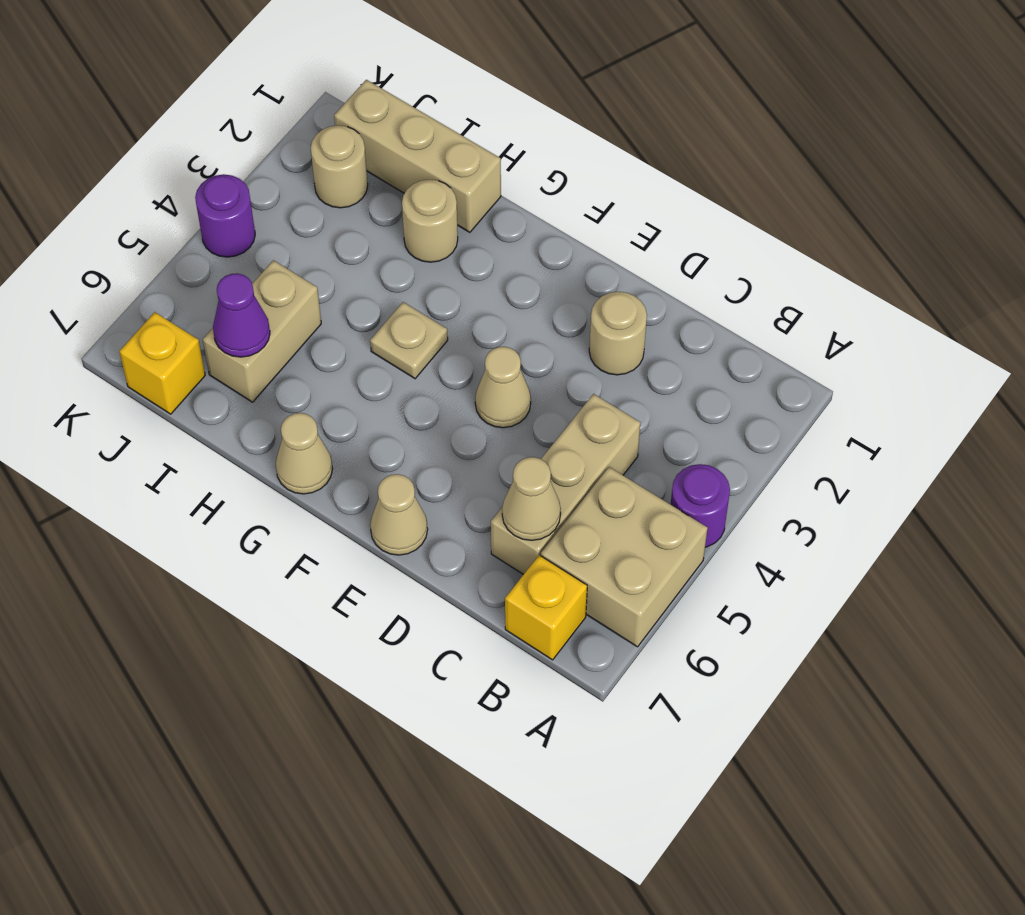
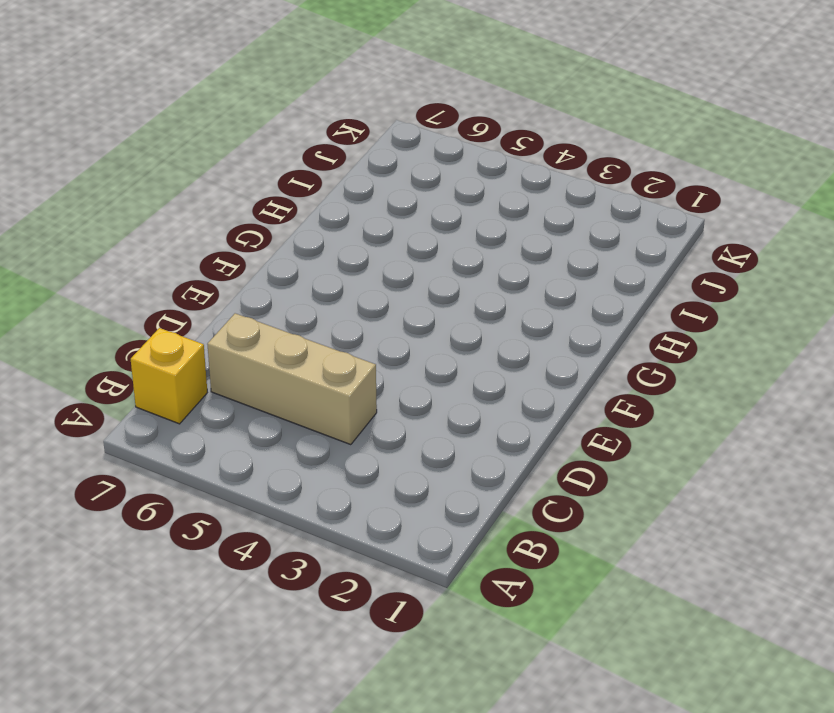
none -> purple 1x1 round brick [671,464,730,547]
none -> tan 2x2 brick [541,467,708,647]
none -> tan 1x1 round brick [589,292,647,375]

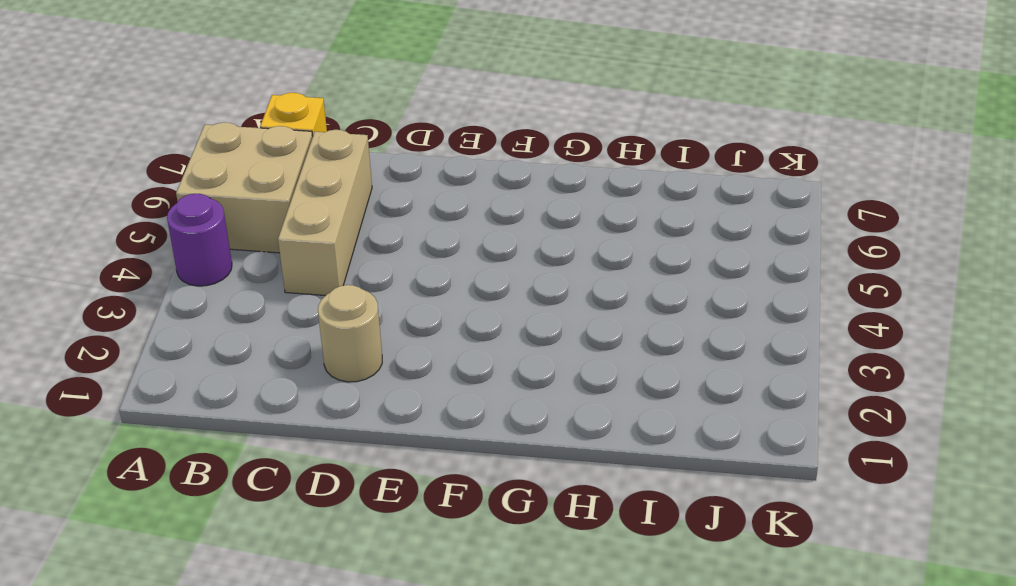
none -> tan 1x1 cone [475,347,531,428]
none -> tan 1x1 cone [370,474,428,555]
none -> tan 1x1 plate [370,302,448,379]

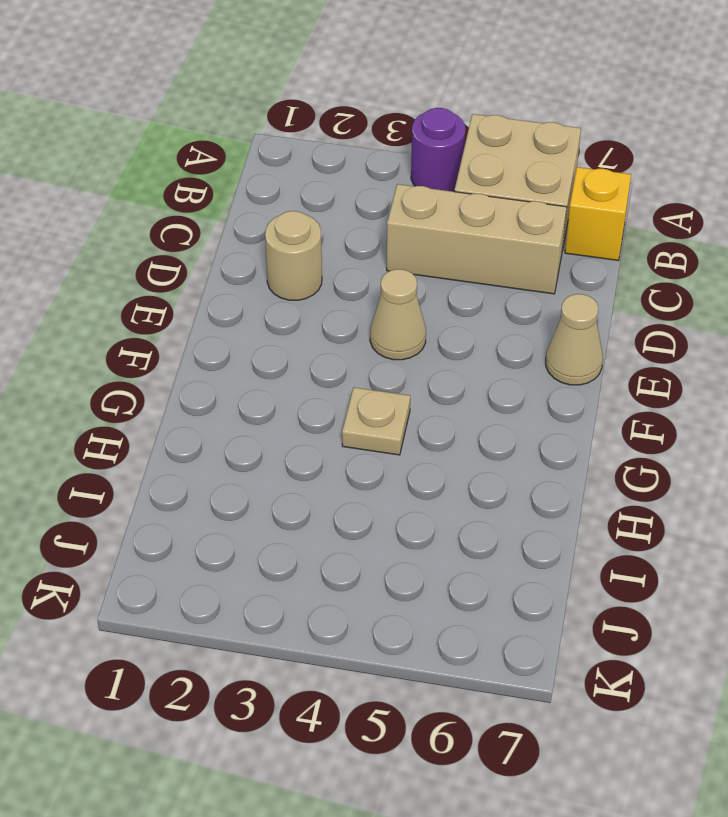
none -> tan 1x1 cone [276,413,332,494]
none -> tan 1x3 brick [334,80,501,232]
none -> tan 1x1 round brick [402,180,458,262]

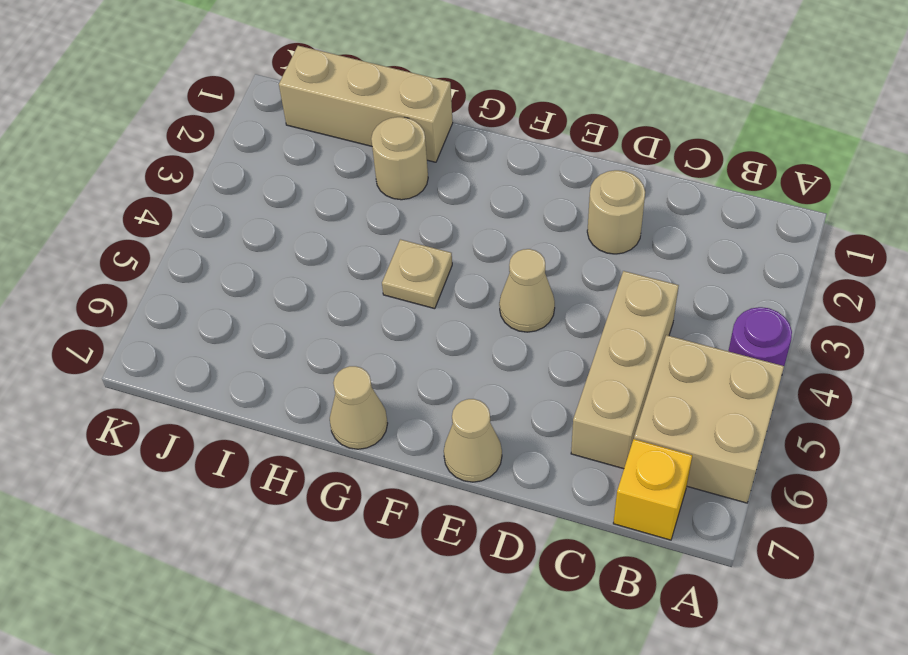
none -> tan 1x2 brick [203,260,321,402]
none -> tan 1x1 round brick [311,125,368,208]
none -> yellow 1x1 brick [119,312,205,414]

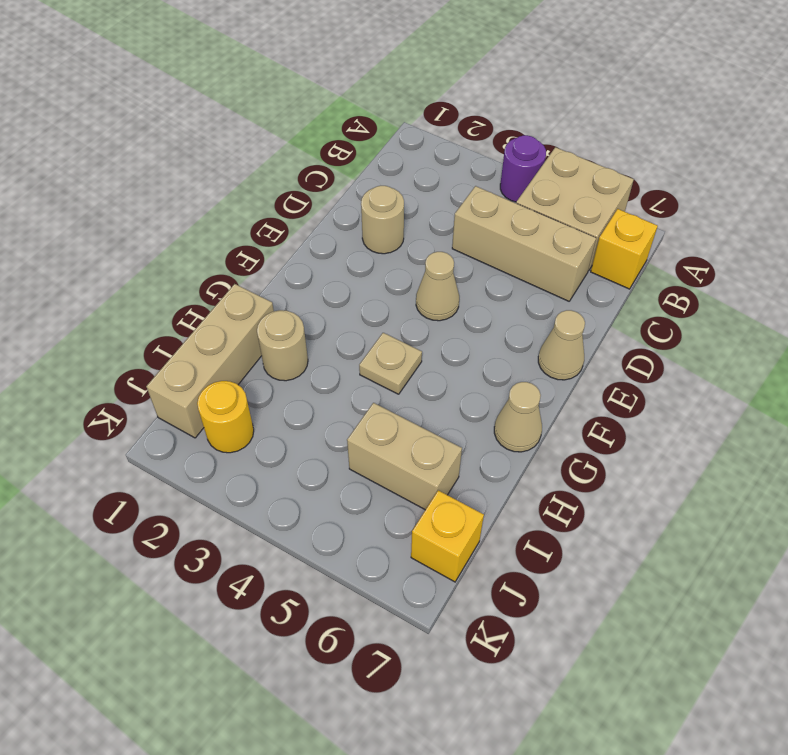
yellow 1x1 round brick [197,381,254,453] -> tan 1x1 round brick [311,125,368,208]
none -> purple 1x1 round brick [195,174,255,257]
none -> tan 1x1 cone [502,457,561,540]
none -> purple 1x1 cone [213,273,270,357]

